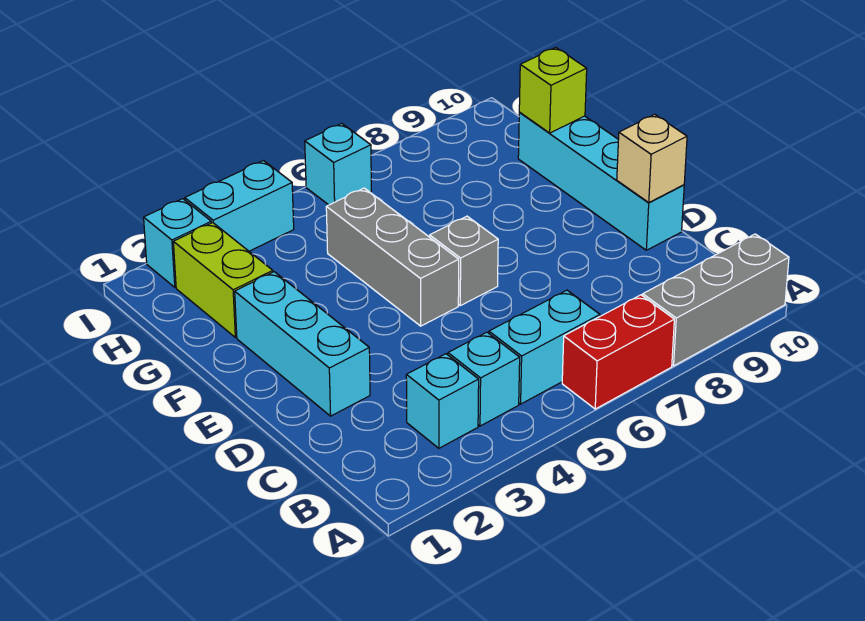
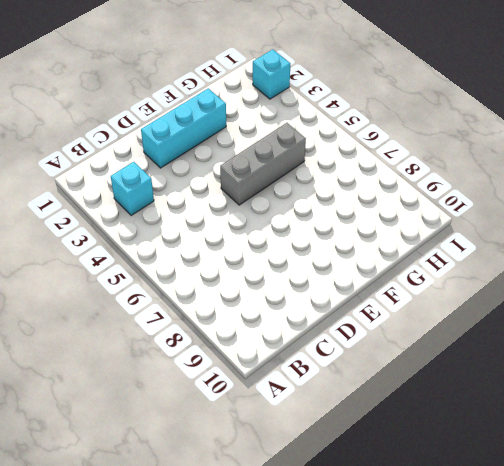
none -> red 1x2 brick [562,295,674,409]
none -> grey 1x3 brick [643,234,789,366]
none -> cyan 1x1 brick [448,332,520,426]

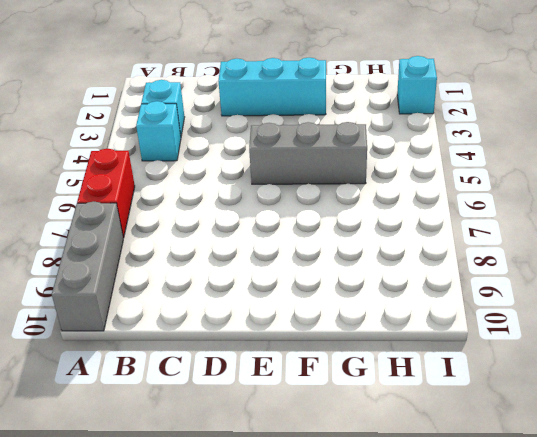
none -> cyan 1x2 brick [489,290,600,404]
none -> cyan 1x4 brick [518,113,684,250]
none -> grey 1x1 brick [430,216,498,306]

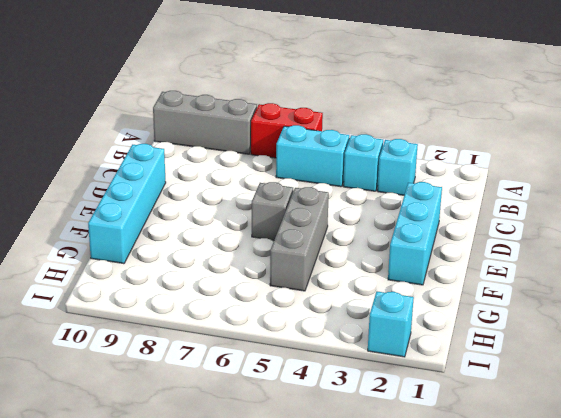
none -> lime 1x2 brick [173,223,273,338]
none -> cyan 1x2 brick [185,161,294,251]
none -> cyan 1x1 brick [305,123,372,205]

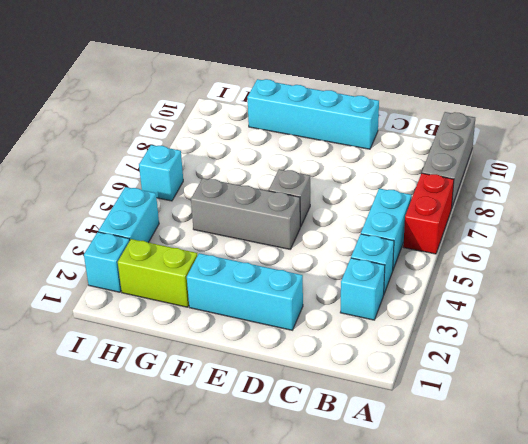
none -> tan 1x1 brick [617,114,687,202]
none -> lime 1x1 brick [519,48,587,133]

